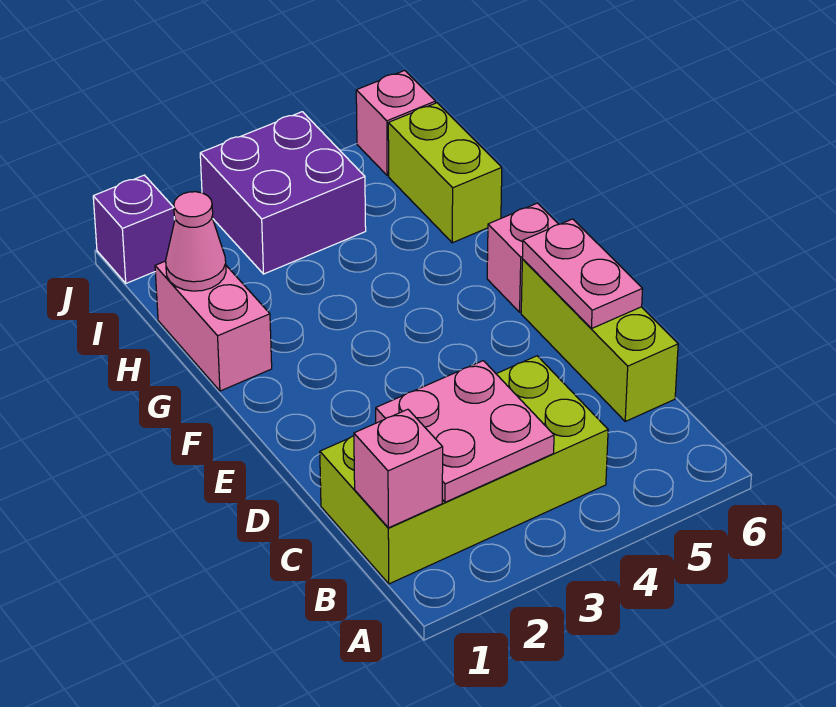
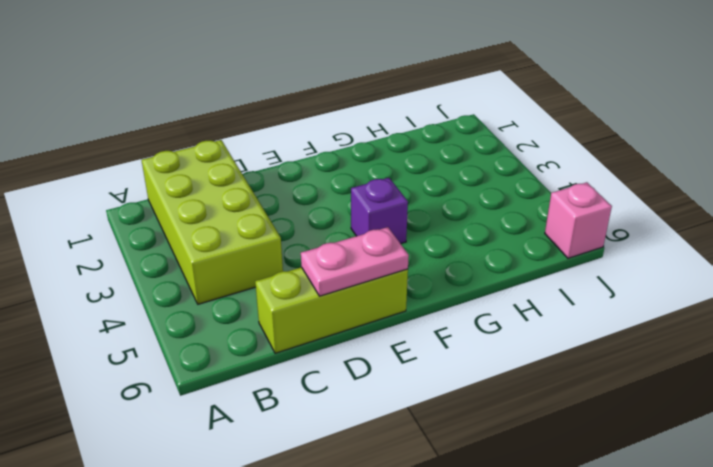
purple 1x1 brick [351,178,408,244] -> purple 1x1 brick moved to [93,175,175,283]
none -> pink 1x1 brick [487,203,559,312]
none -> pink 1x2 brick [155,261,272,391]
none -> lime 1x2 brick [388,103,502,243]

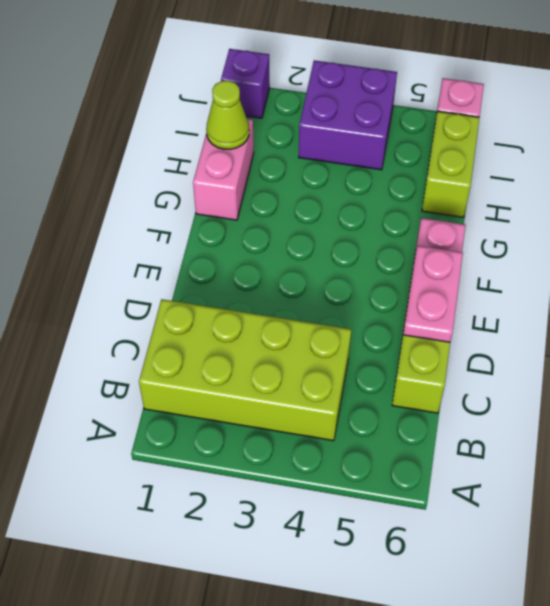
lime 1x1 cone [206,81,249,149] -> pink 1x1 cone [166,192,226,291]
none -> pink 1x1 brick [354,409,443,528]
none -> pink 2x2 plate [376,361,554,502]

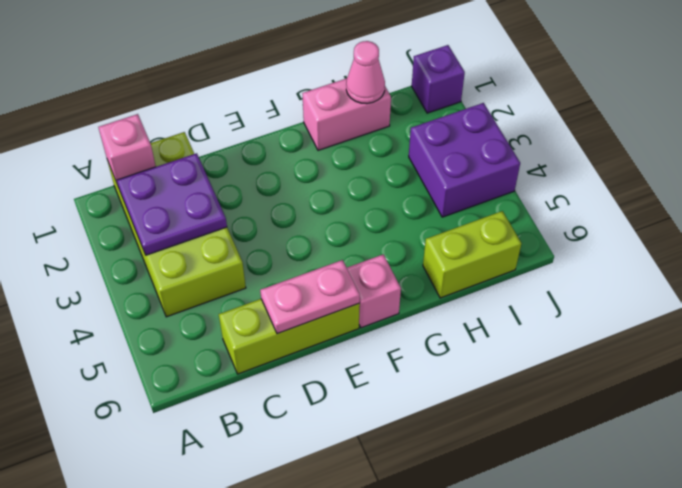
purple 2x2 plate [117,153,227,255] -> pink 2x2 plate [376,361,554,502]
none -> pink 1x1 brick [356,70,436,175]

